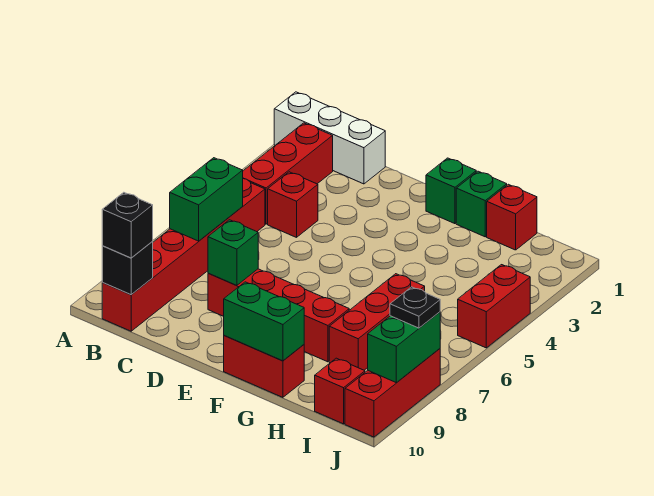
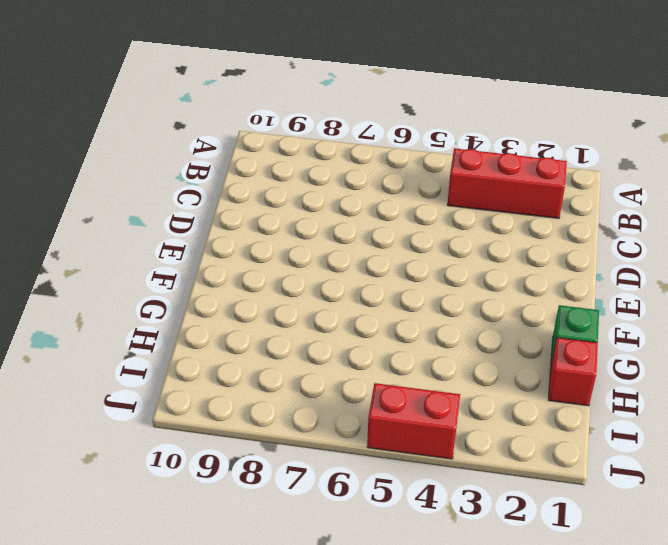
none -> white 1x3 brick [274,92,385,184]
none -> red 1x6 brick [102,179,265,331]
none -> red 1x1 brick [268,172,318,237]

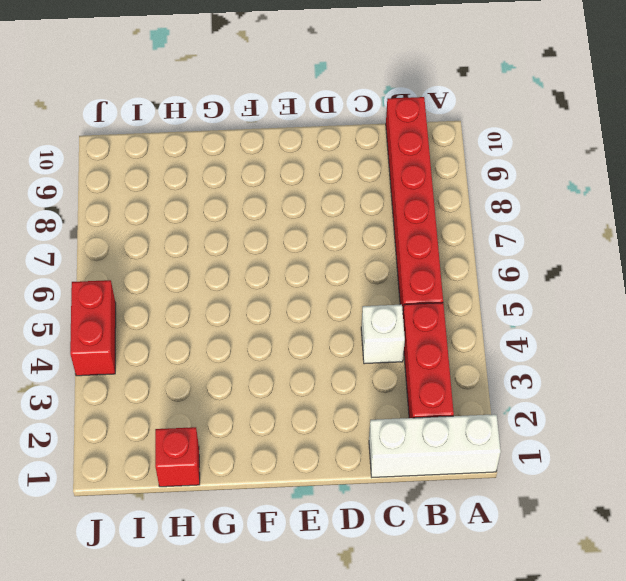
white 1x1 brick [361,305,405,364] -> red 1x1 brick [268,172,318,237]
none -> red 1x4 brick [208,269,349,362]
none -> green 1x1 brick [426,158,476,224]
none -> red 1x2 brick [224,335,304,397]

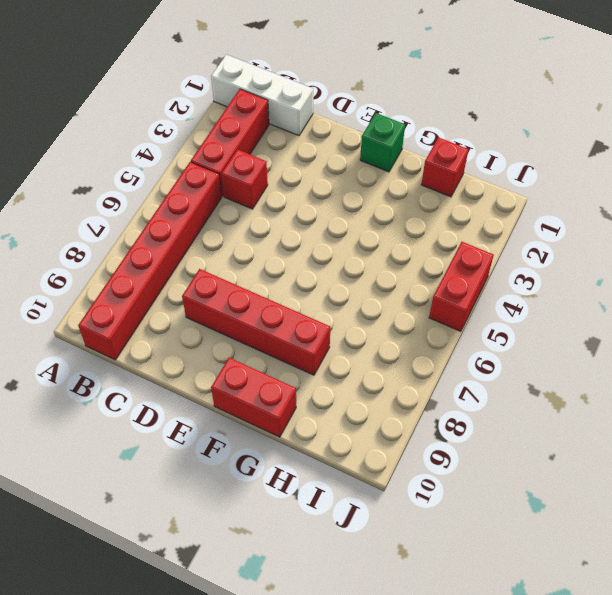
none -> green 1x1 brick [456,171,507,237]
none -> red 1x3 brick [329,274,425,370]
none -> red 1x1 brick [315,358,365,424]

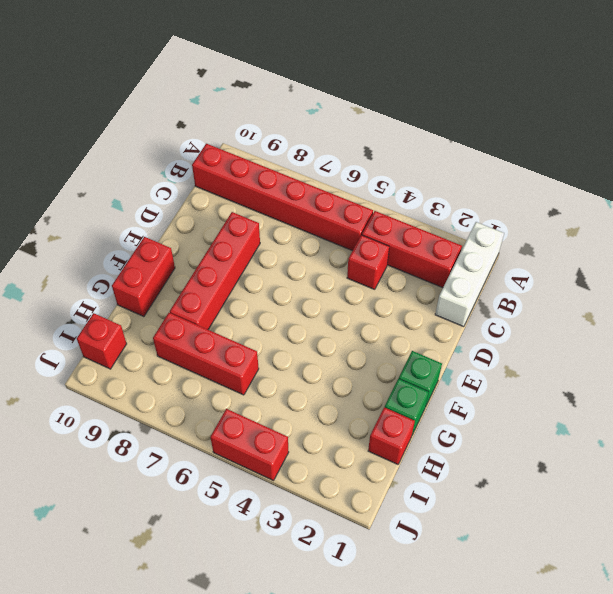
none -> red 1x3 brick [345,349,440,437]
none -> green 1x2 brick [170,158,243,241]
none -> black 1x1 brick [102,242,153,295]

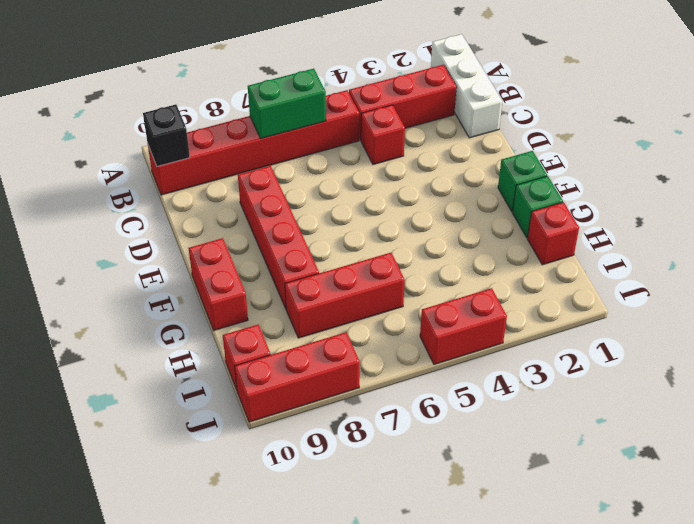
none -> green 1x1 brick [208,220,258,286]
none -> green 1x2 brick [224,282,304,361]
none -> green 1x2 brick [368,312,440,382]

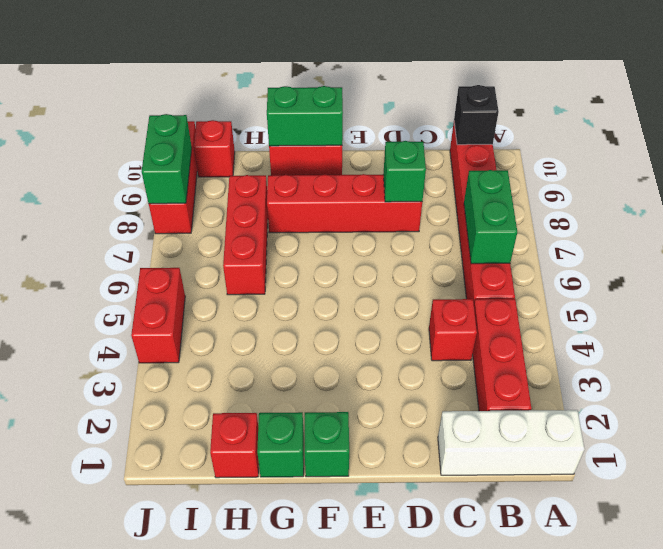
none -> black 1x1 brick [102,192,153,258]
none -> black 1x1 plate [390,287,440,328]

